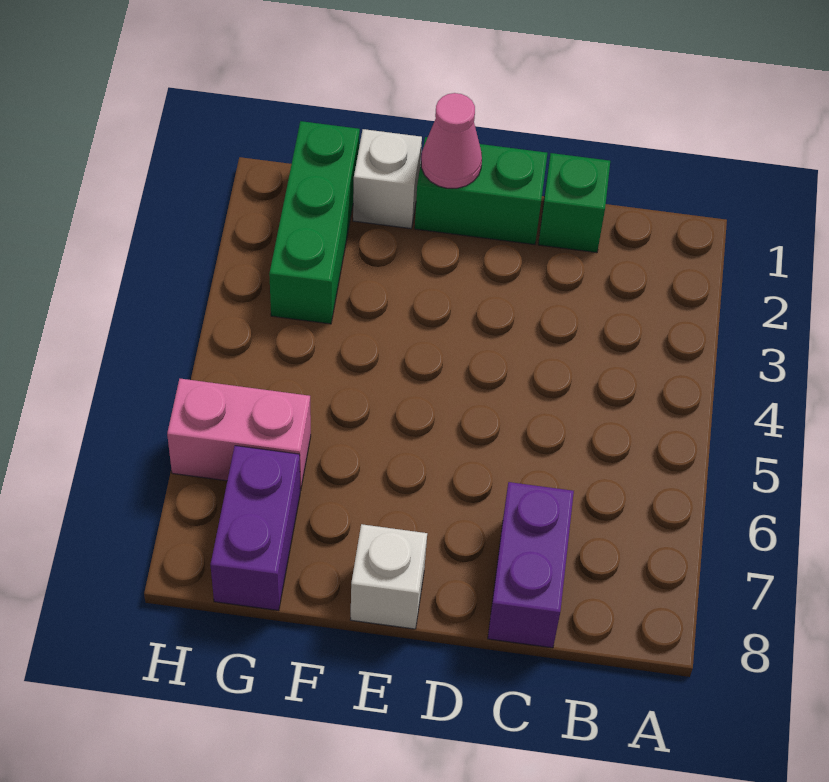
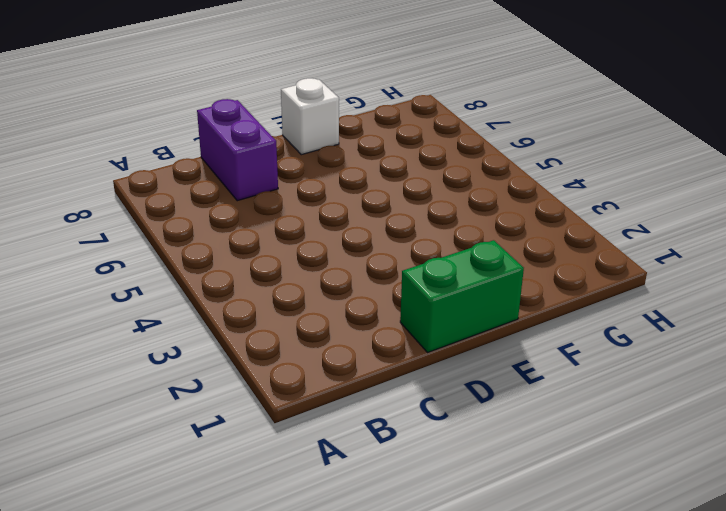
none -> green 1x1 brick [538,153,610,253]
none -> white 1x1 brick [353,129,422,229]

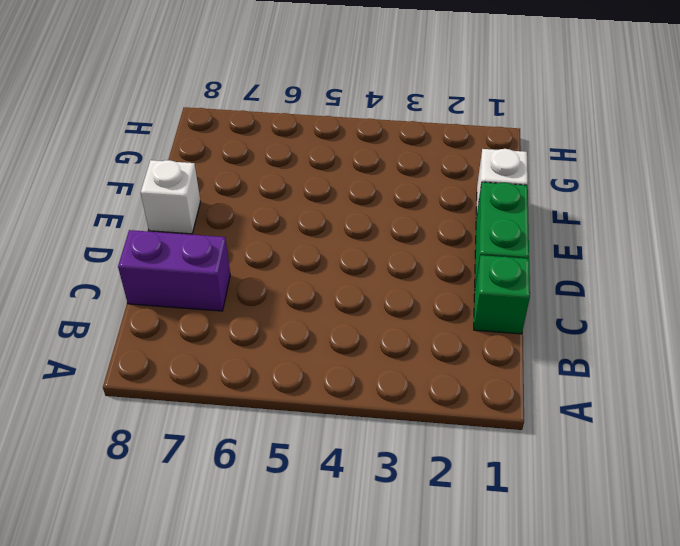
none -> green 1x3 brick [269,121,360,324]
none -> pink 1x2 brick [167,379,311,490]

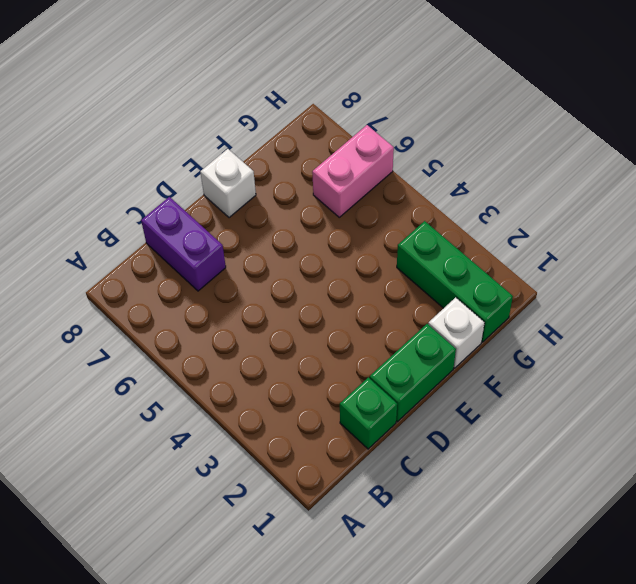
none -> purple 1x2 brick [211,446,300,611]
none -> pink 1x1 cone [421,93,482,188]

